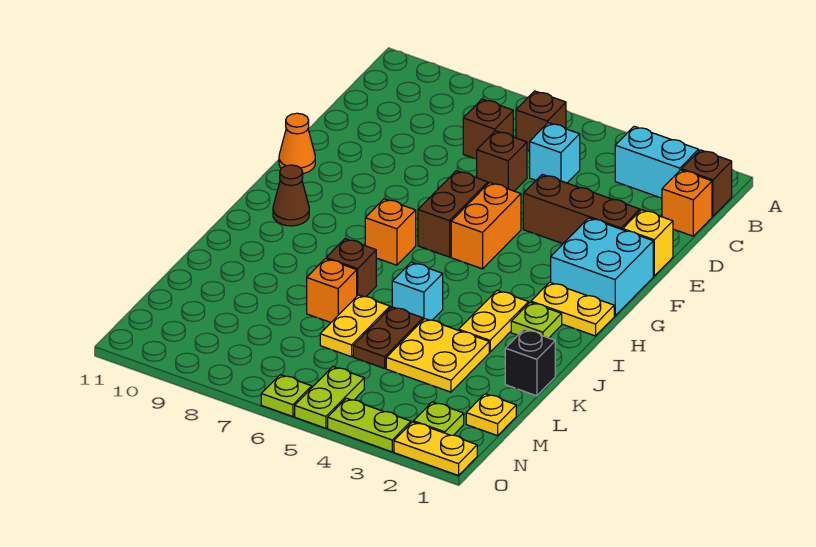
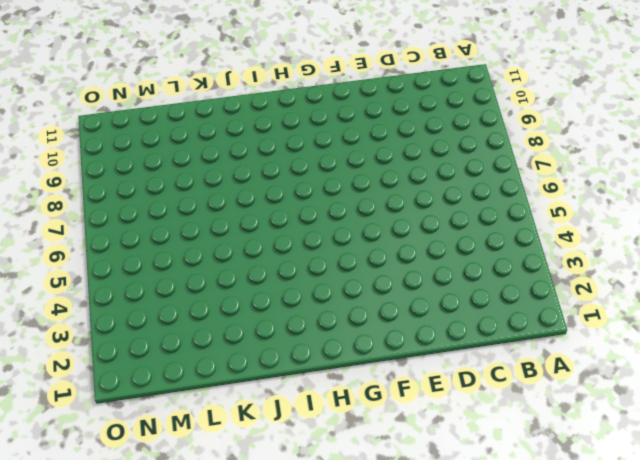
none -> brown 1x1 brick [682,150,732,216]
none -> cyan 1x2 brick [615,126,699,198]
none -> brown 1x1 brick [516,91,566,151]
none -> orange 1x1 brick [662,170,712,236]

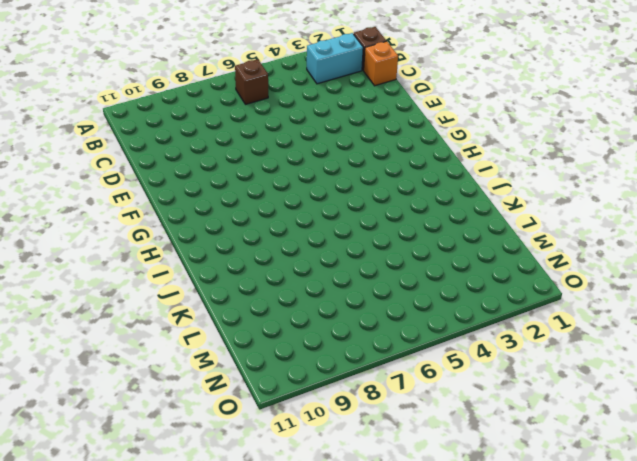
none -> cyan 1x1 brick [530,123,580,183]
none -> brown 1x1 brick [463,99,513,159]
none -> brown 1x1 brick [476,131,527,191]
none -> yellow 1x1 brick [623,210,673,276]

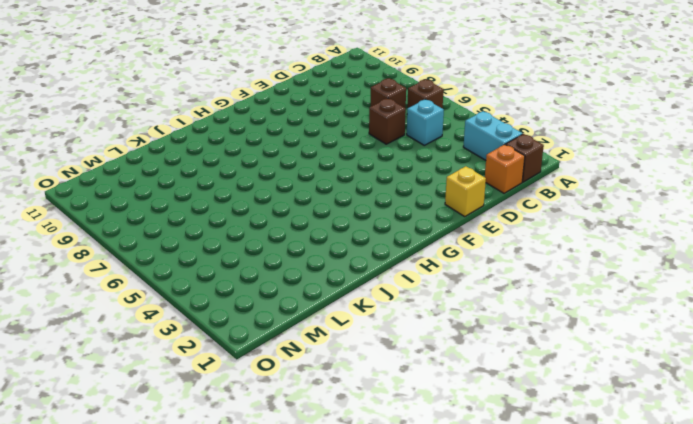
none -> brown 1x3 brick [523,174,640,244]
none -> cyan 2x2 brick [551,218,653,316]
none -> orange 1x2 brick [451,183,521,269]
none -> brown 1x2 brick [418,171,488,257]

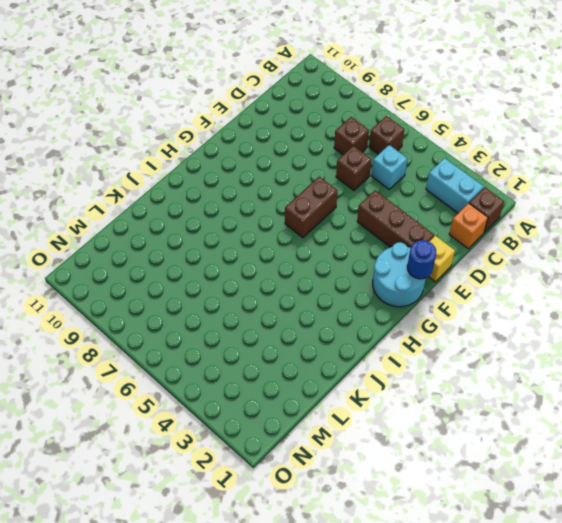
cyan 2x2 round brick [373,242,426,307] -> cyan 2x2 brick [551,218,653,316]
blue 1x1 round brick [407,240,436,279] -> none
none -> orange 1x2 brick [451,183,521,269]
none -> orange 1x1 cone [279,113,315,174]
none -> yellow 1x2 plate [531,282,614,336]
none -> orange 1x1 brick [365,199,416,265]

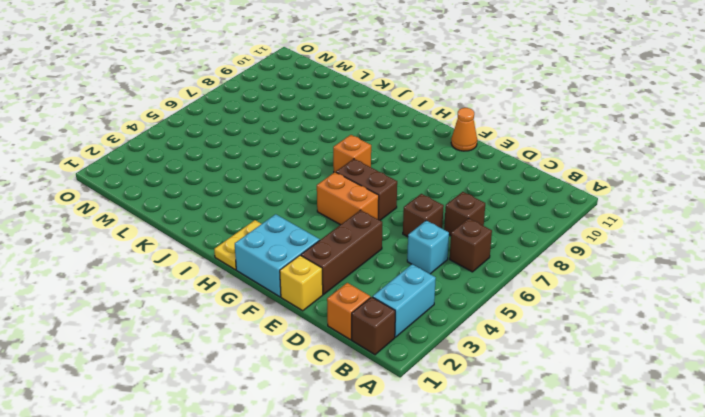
none -> brown 1x1 cone [273,165,309,226]
none -> lime 1x1 plate [511,302,562,338]
none -> yellow 1x2 plate [459,291,528,352]
none -> cyan 1x1 brick [392,262,443,320]

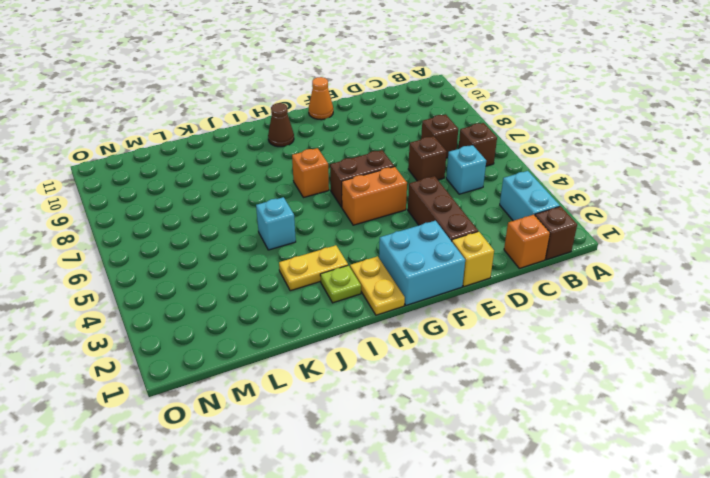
none -> brown 1x1 brick [326,239,376,297]
none -> black 1x1 brick [505,329,555,396]
none -> yellow 2x2 plate [386,319,489,392]
none -> brown 1x2 plate [353,307,423,368]

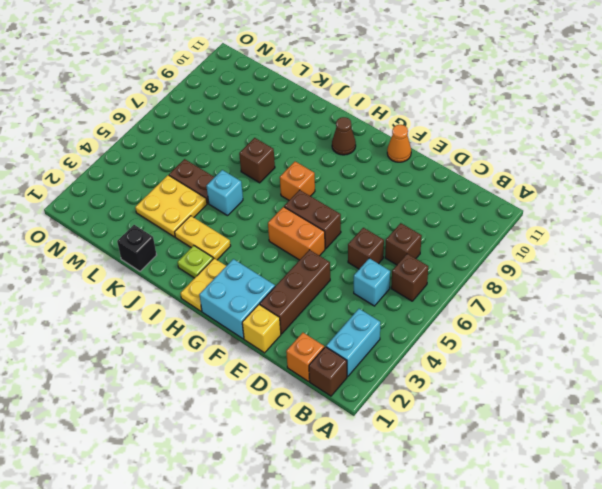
none -> yellow 1x2 plate [320,295,390,357]
none -> orange 1x1 brick [307,259,357,322]
none -> yellow 1x1 plate [466,394,516,436]
none -> lime 1x1 plate [413,402,464,435]

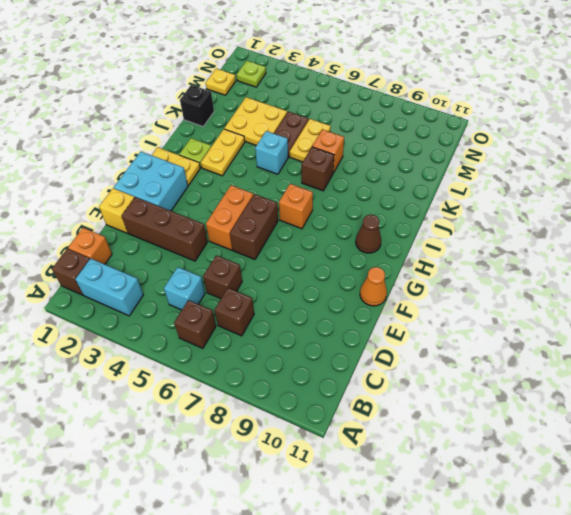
none -> lime 1x2 plate [295,367,364,428]
none -> yellow 1x2 plate [394,422,477,476]
none -> lime 1x2 plate [328,398,411,452]
none -> lime 1x1 plate [261,375,312,417]

